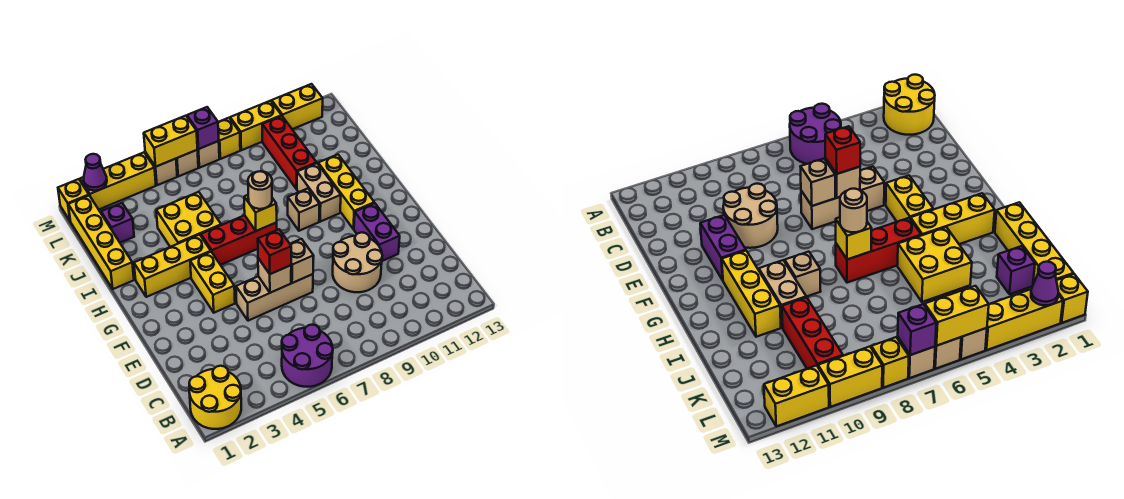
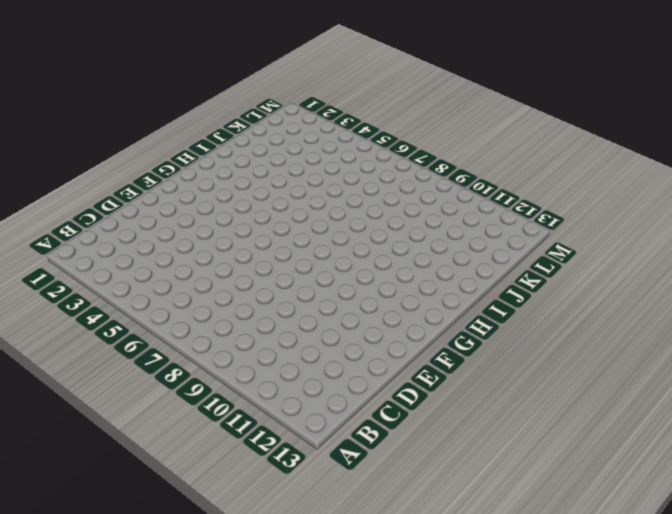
none -> yellow 2x2 round brick [189,366,241,429]
none -> purple 2x2 round brick [282,325,333,387]
none -> tan 2x2 round brick [333,232,382,292]
none -> tan 1x3 brick [236,274,313,321]

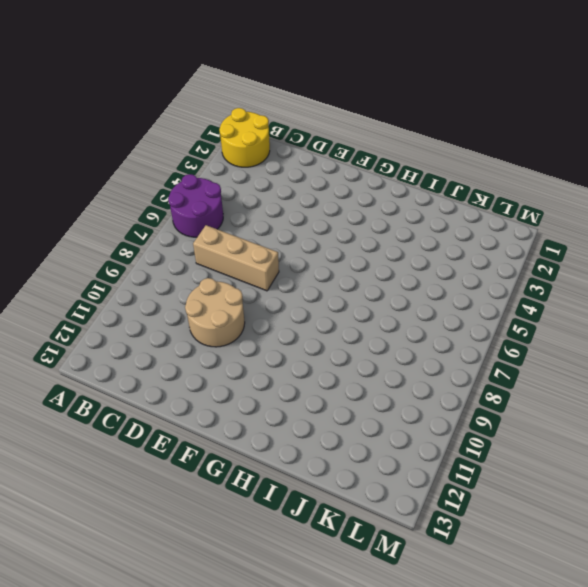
tan 1x3 brick [193,225,279,291] -> tan 1x3 brick turned to [236,274,313,321]
none -> purple 1x2 brick [354,203,400,261]
none -> yellow 1x2 brick [190,252,235,313]
none -> yellow 1x3 brick [318,154,374,229]
none -> yellow 1x3 brick [134,235,211,297]

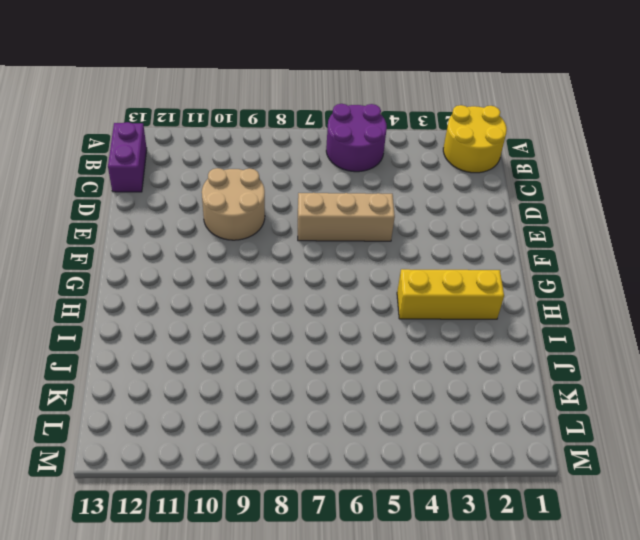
purple 1x2 brick [108,122,147,192] -> purple 1x2 brick moved to [354,203,400,261]
none -> yellow 1x2 brick [190,252,235,313]
none -> yellow 1x3 brick [318,154,374,229]
none -> red 1x3 brick [201,215,277,265]
none -> tan 1x1 brick [288,188,320,231]

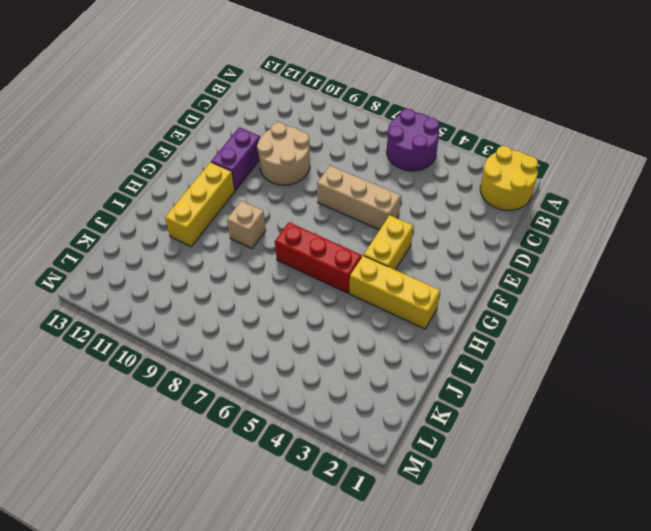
none -> tan 1x2 brick [297,163,341,222]
none -> yellow 1x4 brick [68,196,134,289]
none -> yellow 2x2 brick [156,192,221,247]
none -> red 1x3 brick [262,116,317,189]

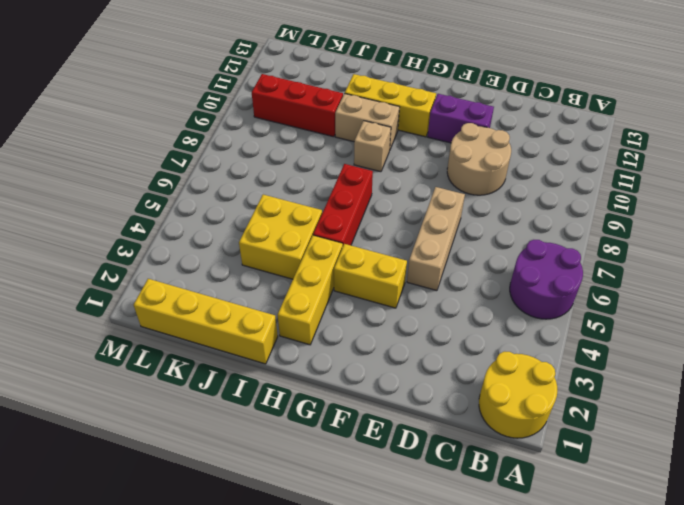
none -> purple 1x1 brick [101,203,134,243]
none -> yellow 1x1 brick [58,179,89,220]
none -> yellow 1x3 brick [80,152,156,210]
none -> tan 1x1 brick [145,152,177,185]

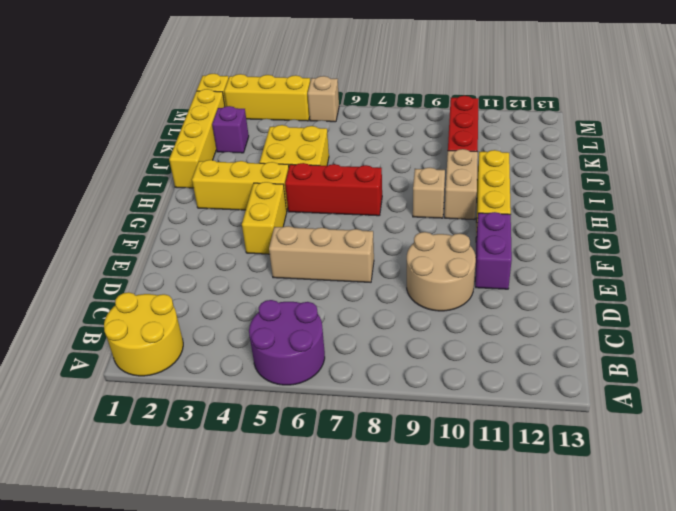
none -> tan 1x1 brick [176,150,198,176]
none -> tan 1x1 brick [197,141,219,168]
none -> yellow 1x1 brick [218,118,240,159]
none -> yellow 1x2 brick [230,101,282,150]

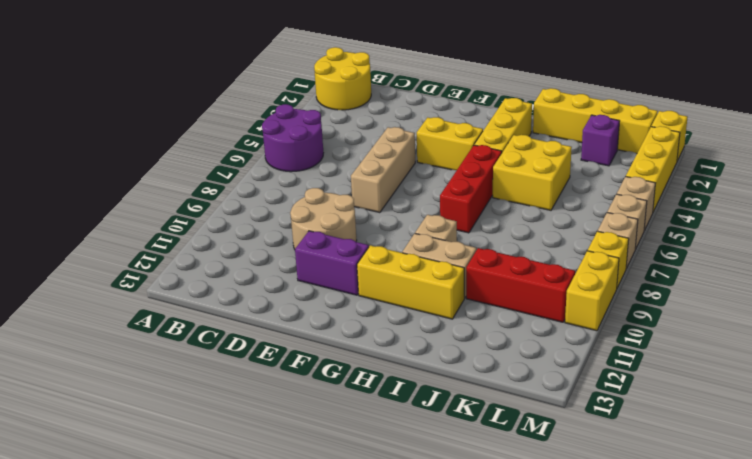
none -> yellow 1x2 brick [272,84,323,129]
none -> tan 1x1 brick [258,258,291,293]
none -> tan 1x1 brick [290,239,314,283]
none -> yellow 1x1 brick [244,195,277,231]

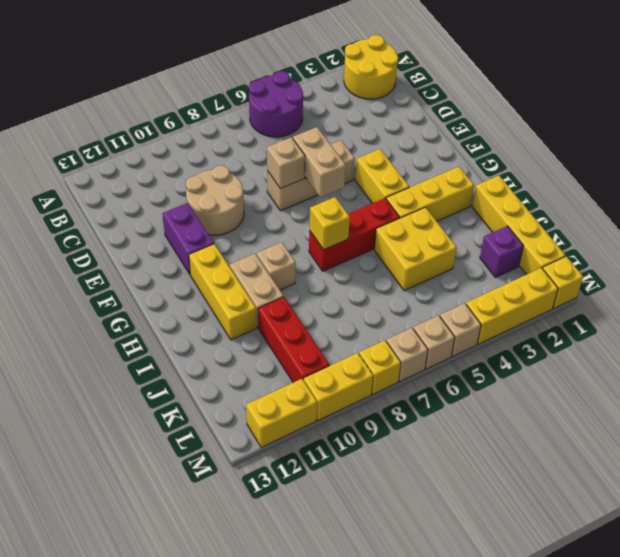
tan 1x2 brick [293,127,346,198] -> tan 1x1 brick [258,258,291,293]
none -> purple 1x1 cone [83,154,107,191]
none -> yellow 1x2 brick [144,116,197,167]
none -> purple 1x1 brick [187,107,219,149]
none -> red 1x1 brick [258,230,291,274]

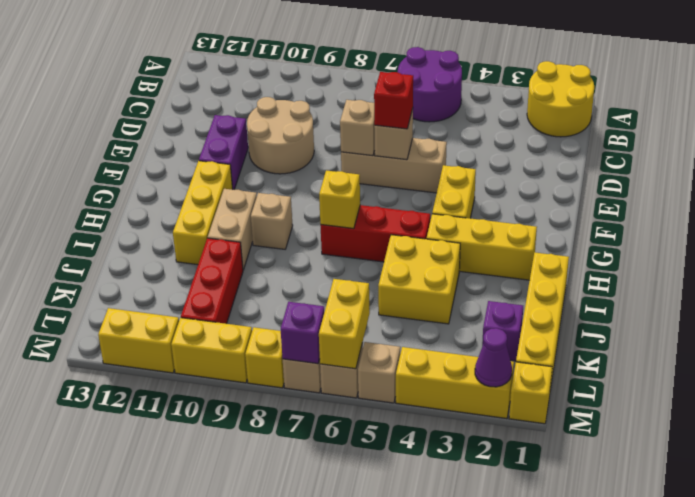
yellow 1x2 brick [319,279,370,369] -> yellow 1x2 brick turned to [144,116,197,167]
none -> tan 1x1 round brick [248,171,272,209]

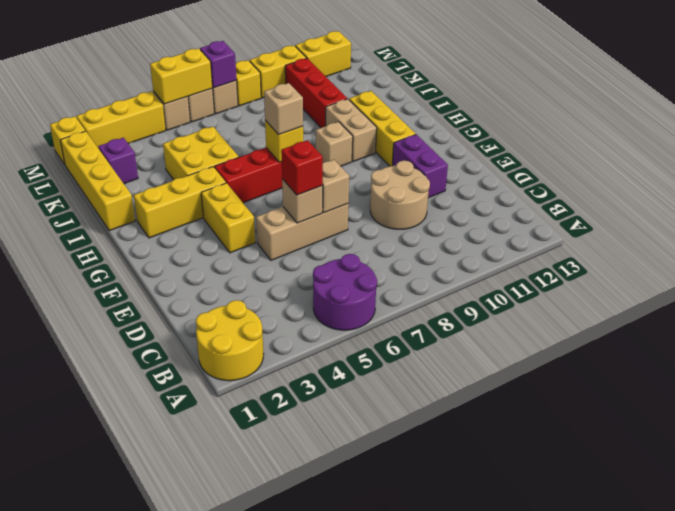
tan 1x1 brick [264,83,303,135] -> tan 1x1 round brick [248,171,272,209]
none -> purple 1x1 cone [83,154,107,191]

